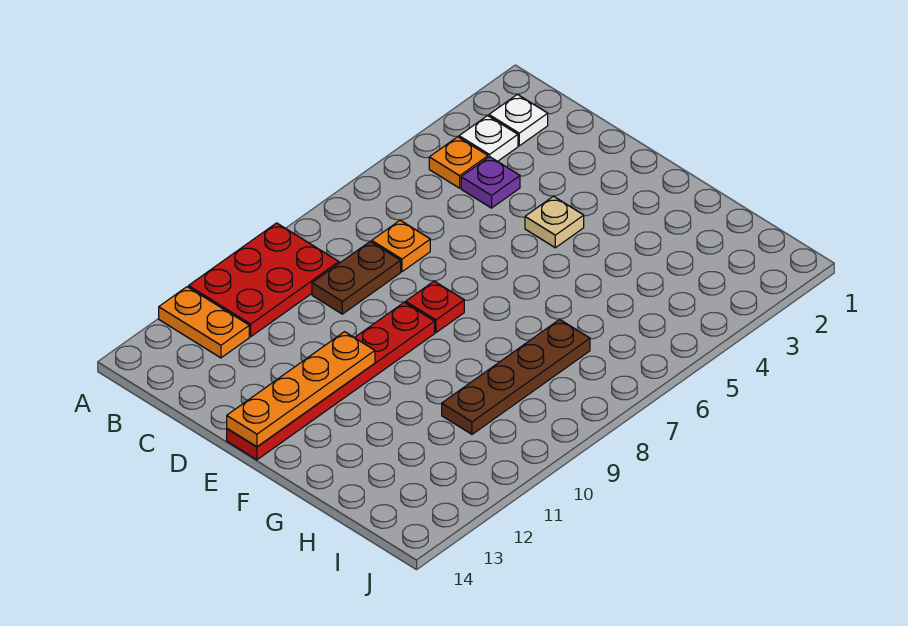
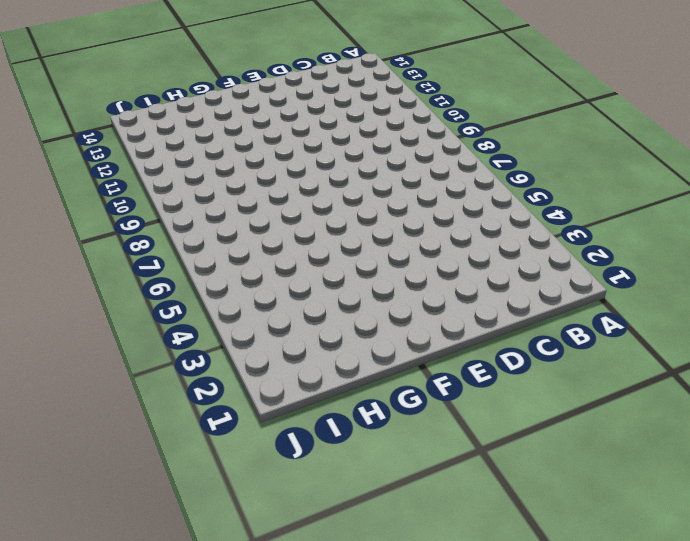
none -> red 2x3 plate [189,223,339,337]
none -> orange 1x2 plate [159,287,249,358]
none -> white 1x1 plate [489,94,548,146]

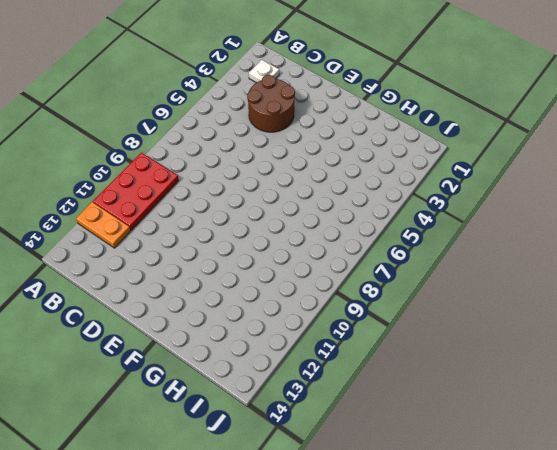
brown 2x2 round brick [247,75,295,132] -> purple 1x1 plate [461,157,520,208]
none -> white 1x1 plate [459,116,518,161]
none -> orange 1x1 plate [429,137,488,188]
none -> orange 1x1 plate [372,220,430,272]

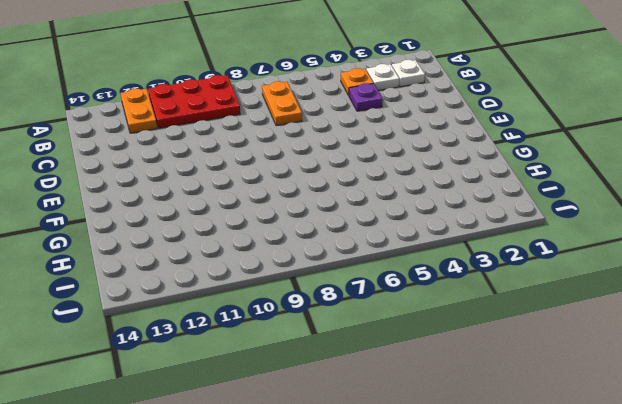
orange 1x2 plate [262,81,302,126] -> orange 1x1 plate [372,220,430,272]
none -> brown 1x2 plate [312,242,401,314]
none -> tan 1x1 plate [525,196,584,248]
none -> red 1x1 plate [406,281,464,332]

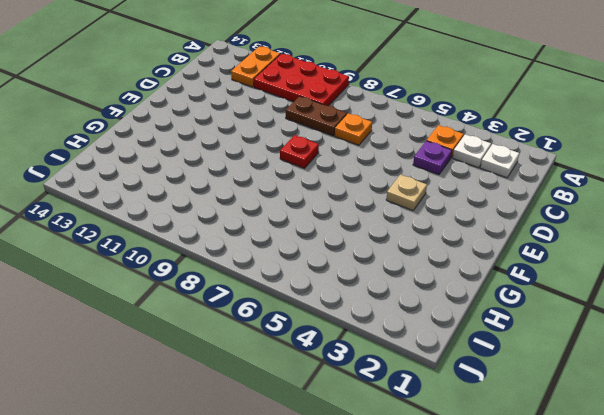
none -> red 1x6 plate [227,302,435,460]
none -> brown 1x4 plate [442,319,590,434]
none -> orange 1x4 plate [227,332,375,447]

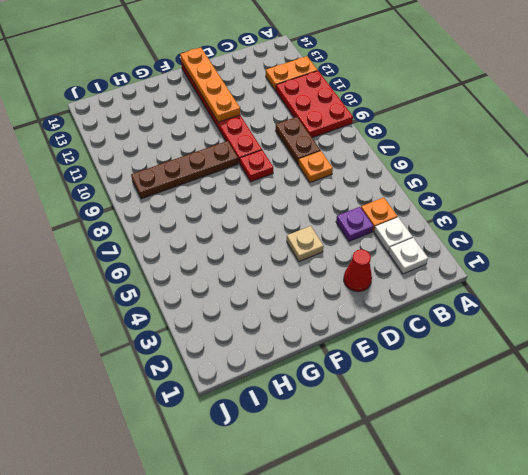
red 1x1 cone [344,249,372,292] -> none
brown 1x4 plate [131,141,238,199] -> brown 1x4 plate turned to [442,319,590,434]

